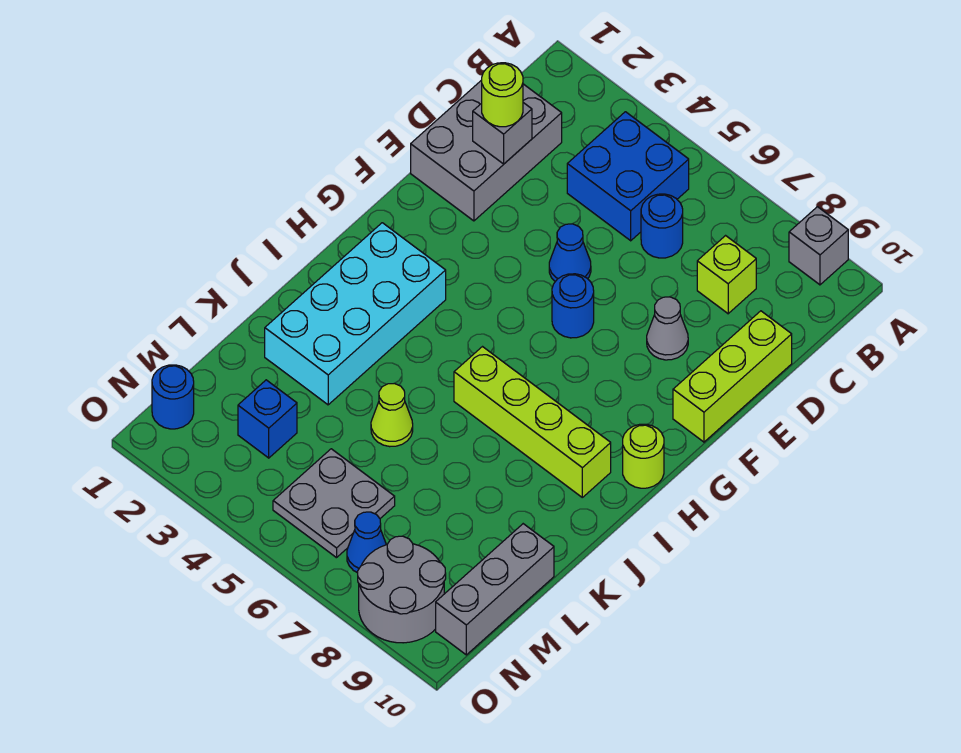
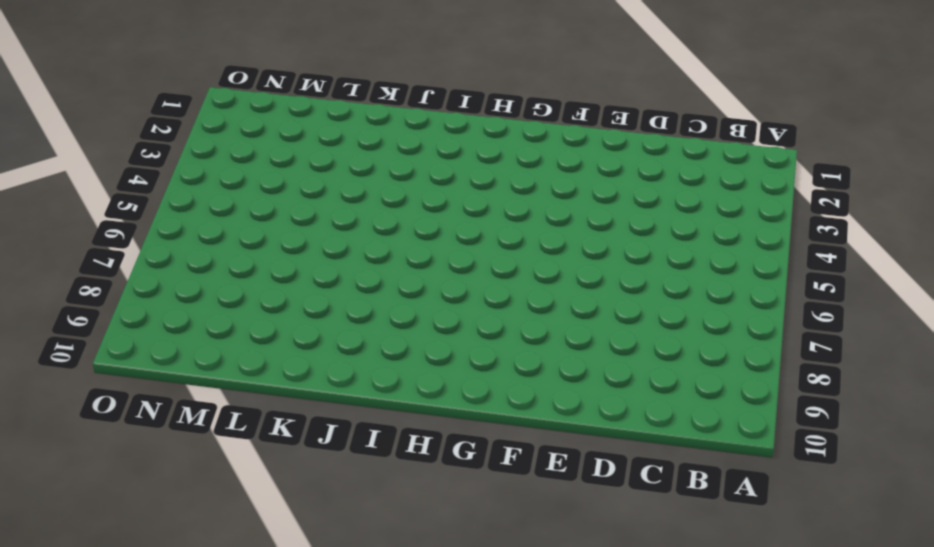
none -> grey 1x1 brick [789,207,848,285]
none -> blue 2x2 brick [567,112,689,241]
none -> grey 2x3 brick [411,80,562,221]

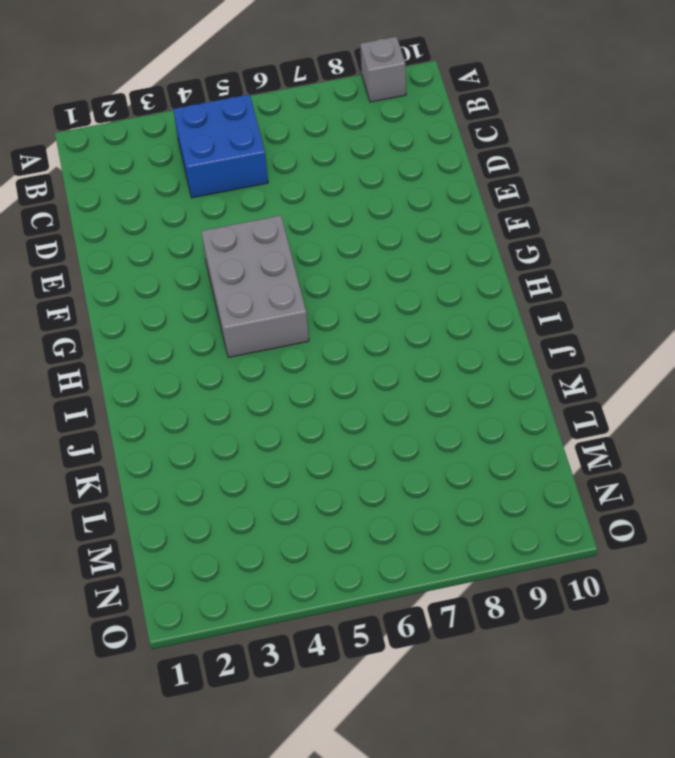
grey 2x3 brick [201,215,309,358] -> grey 2x3 brick moved to [411,80,562,221]
none -> blue 1x1 round brick [641,194,683,258]
none -> lime 1x1 brick [697,236,756,314]
none -> lime 1x3 brick [673,311,792,442]

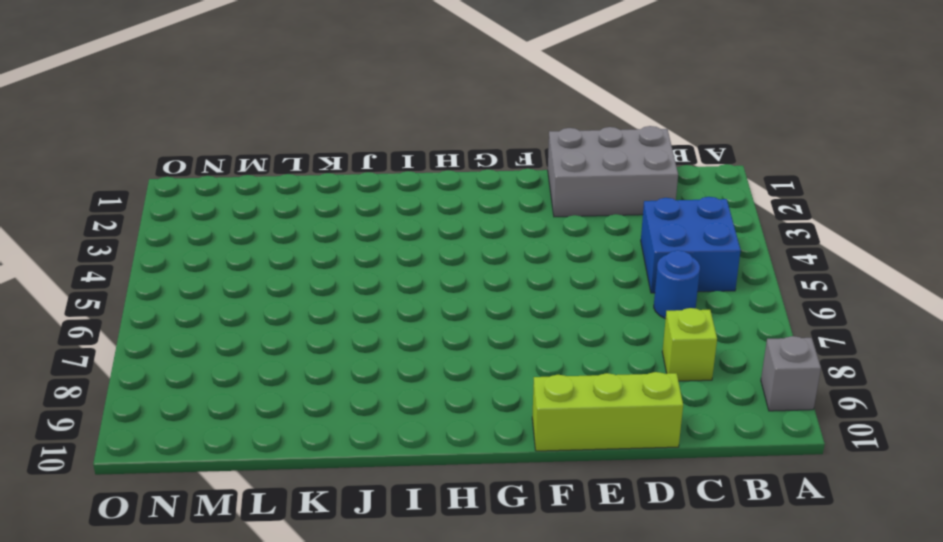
none -> blue 1x1 cone [549,224,591,282]
none -> grey 1x1 cone [647,297,688,360]
none -> blue 1x1 round brick [552,274,594,338]

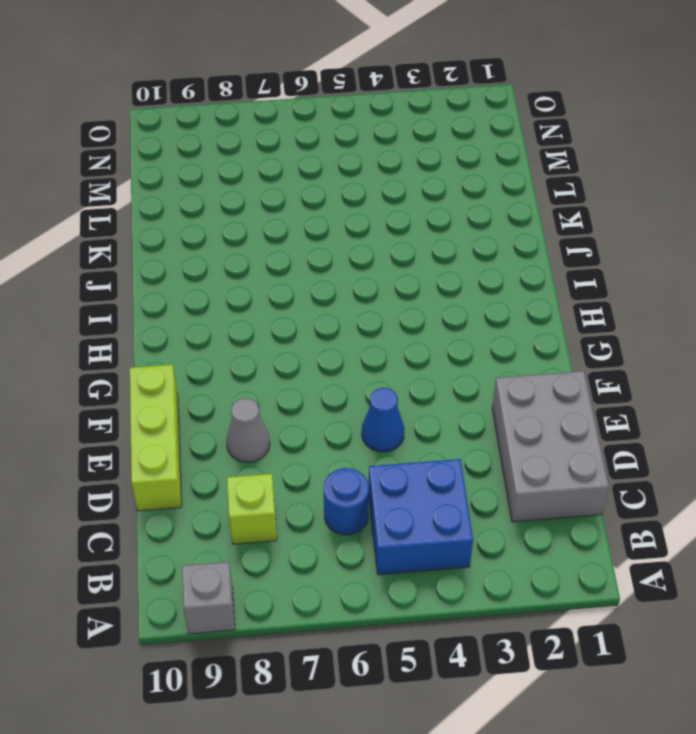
none -> blue 1x1 round brick [552,274,594,338]
none -> cyan 2x4 brick [265,223,446,405]
none -> lime 1x1 round brick [623,424,664,488]

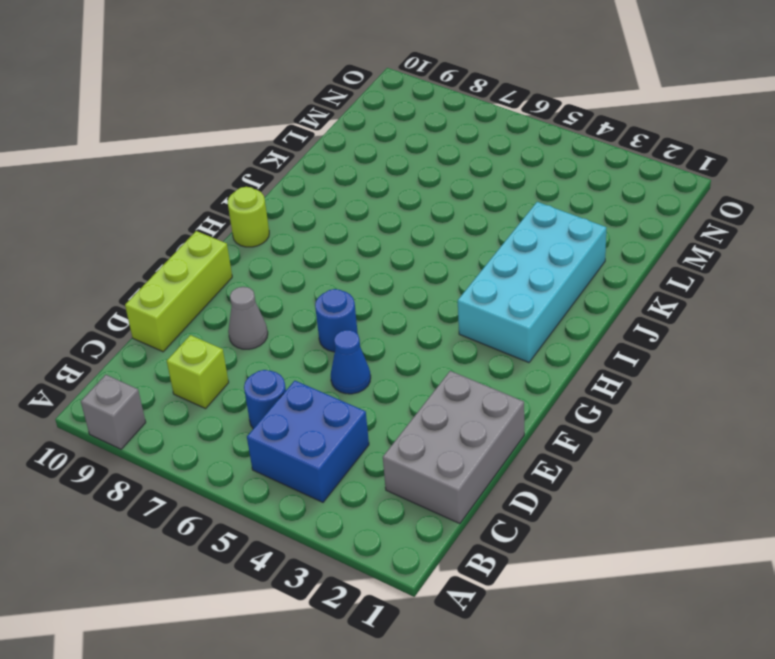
none -> lime 1x4 brick [454,347,611,497]
none -> lime 1x1 cone [371,384,413,447]
none -> grey 1x3 brick [436,524,554,655]

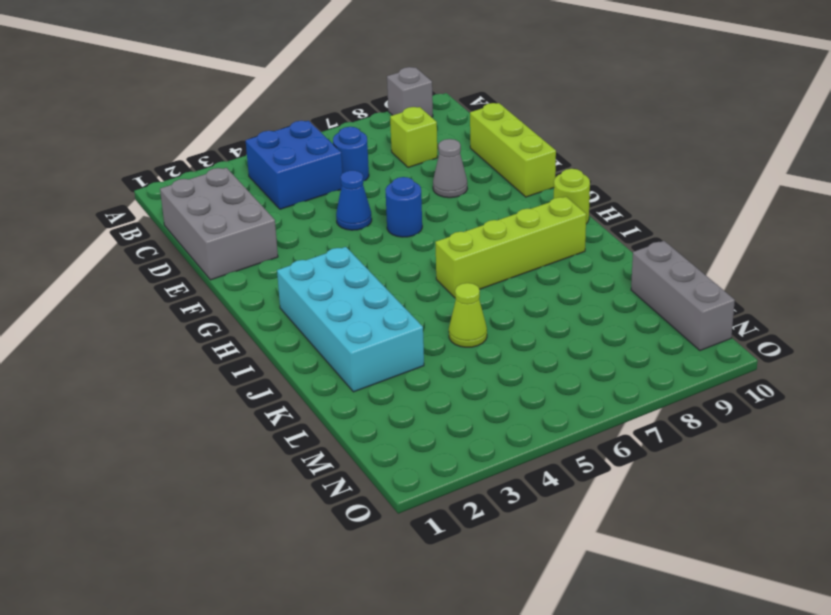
none -> blue 1x1 brick [238,380,297,458]
none -> grey 2x2 plate [273,449,395,558]
none -> blue 1x1 round brick [152,365,194,429]

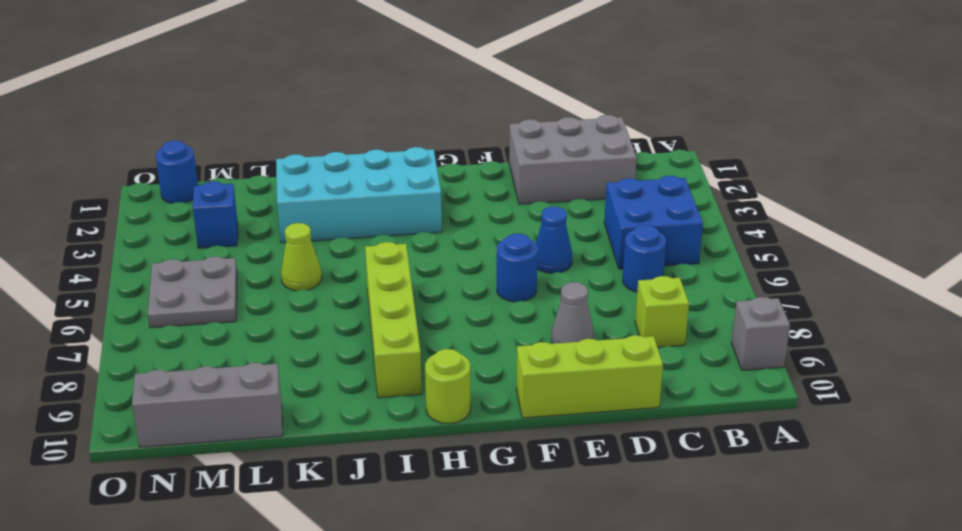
none -> blue 1x1 cone [347,512,386,573]
none -> grey 2x2 round brick [358,536,446,643]
none -> grey 1x1 brick [473,103,532,164]

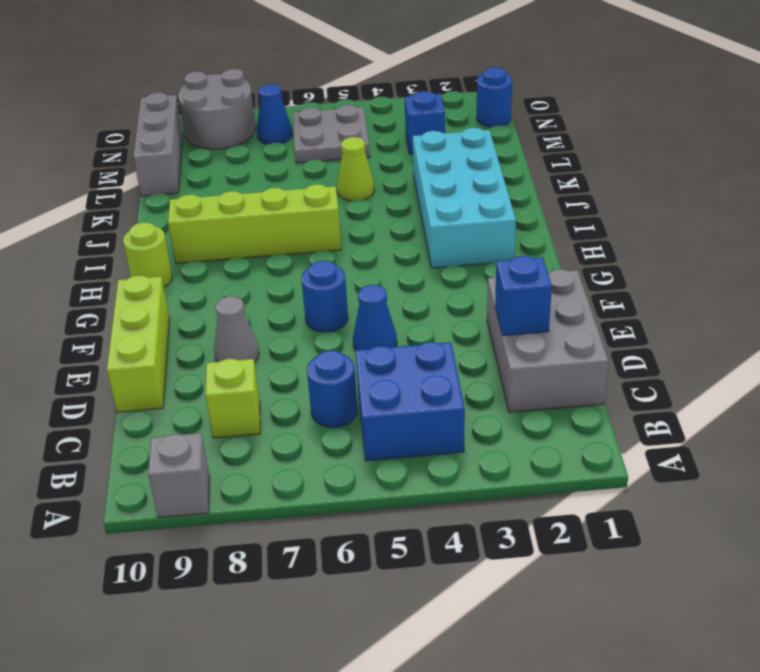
blue 1x1 brick [495,256,552,336] -> grey 1x1 brick [473,103,532,164]
none -> lime 1x1 round brick [482,63,523,127]

